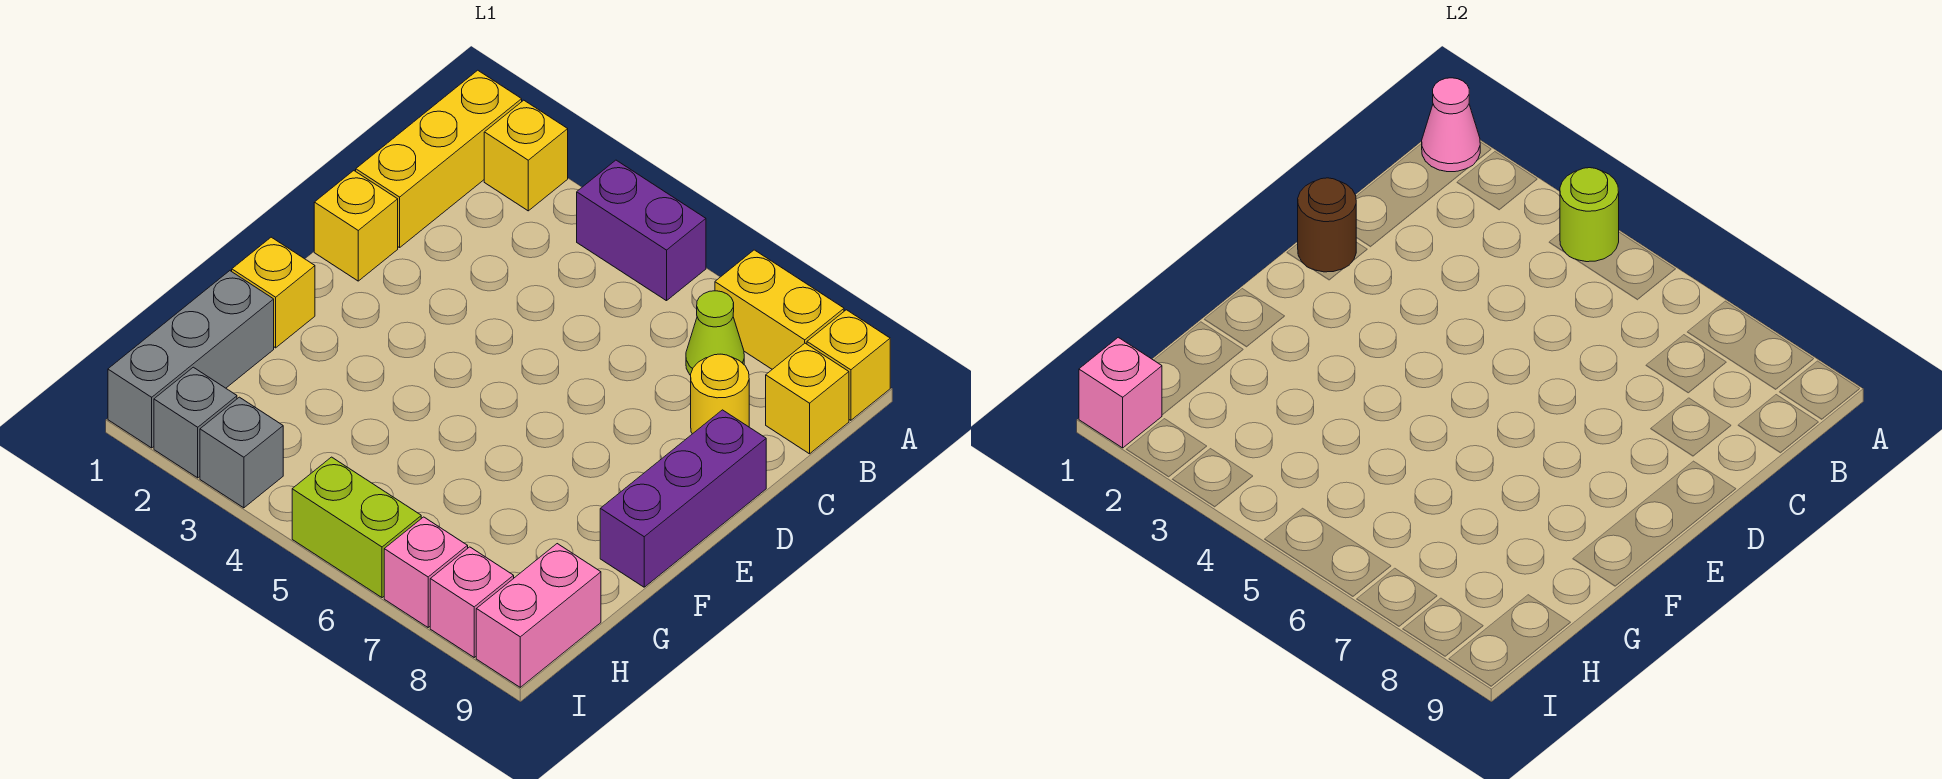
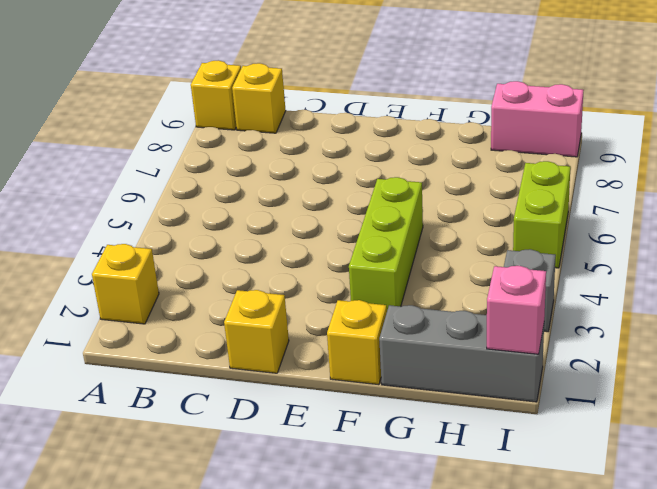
lime 1x3 brick [349,177,423,310] -> none
none -> yellow 1x3 brick [356,70,522,248]
none -> purple 1x2 brick [577,160,706,301]
none -> yellow 1x2 brick [715,250,844,369]

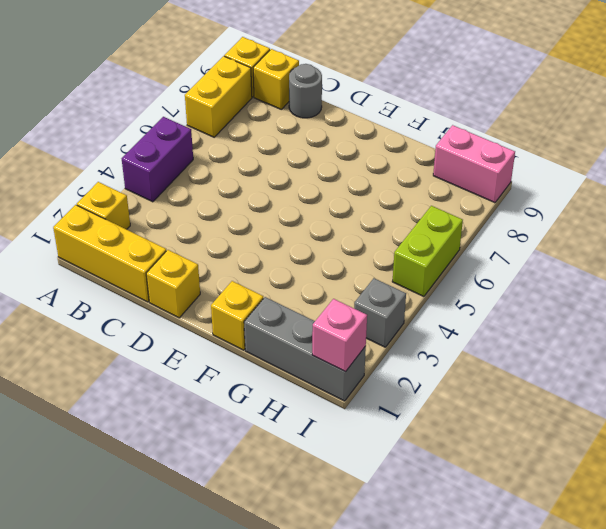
grey 1x1 round brick [289,64,322,118] -> none
none -> lime 1x1 cone [686,291,744,375]
none -> yellow 1x1 round brick [691,354,749,434]
none -> purple 1x3 brick [600,410,766,587]

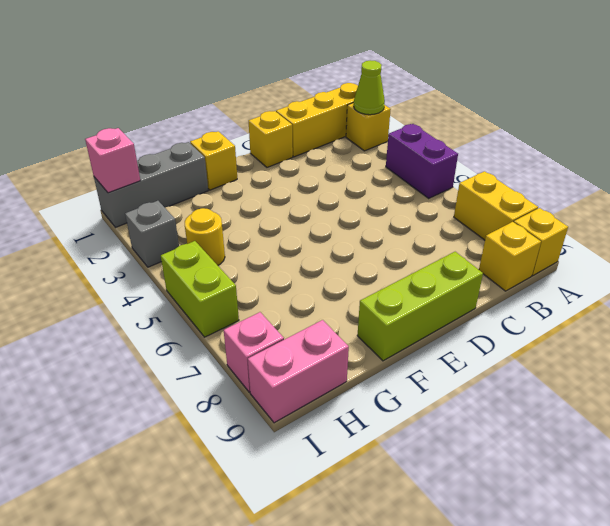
lime 1x1 cone [354,60,385,115] -> lime 1x1 cone moved to [686,291,744,375]
lime 1x3 brick [357,252,483,361] -> purple 1x3 brick [600,410,766,587]
yellow 1x1 round brick [185,208,225,265] -> yellow 1x1 round brick moved to [691,354,749,434]
none -> grey 1x1 brick [154,367,237,478]
none -> pink 1x1 brick [384,517,468,627]
none -> pink 1x1 cone [1422,78,1480,172]

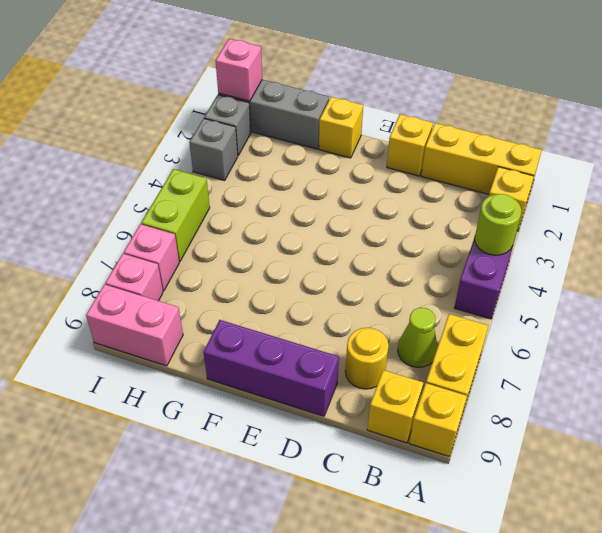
none -> pink 1x1 cone [1422,78,1480,172]
none -> brown 1x1 round brick [1298,178,1356,272]

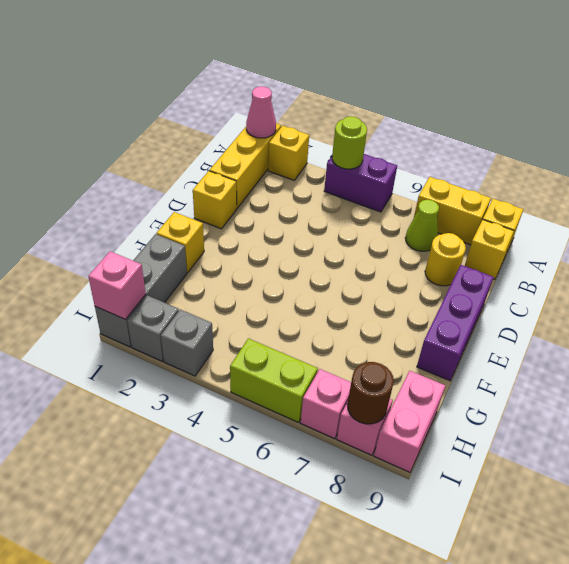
brown 1x1 round brick [347,362,394,424] -> brown 1x1 round brick moved to [1298,178,1356,272]

